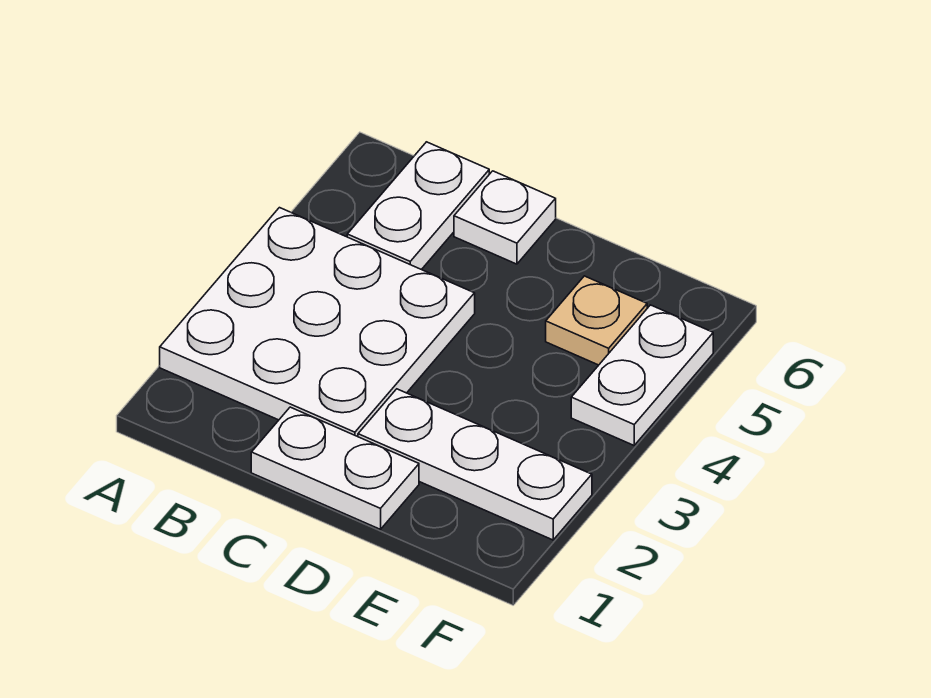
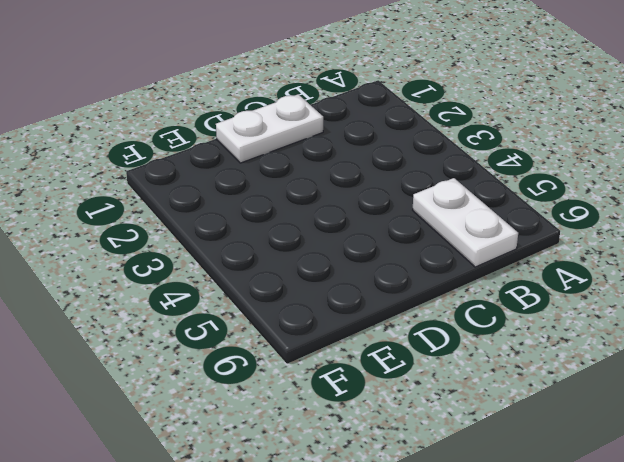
none -> white 3x3 plate [160,208,475,437]
none -> white 1x1 plate [454,171,556,264]

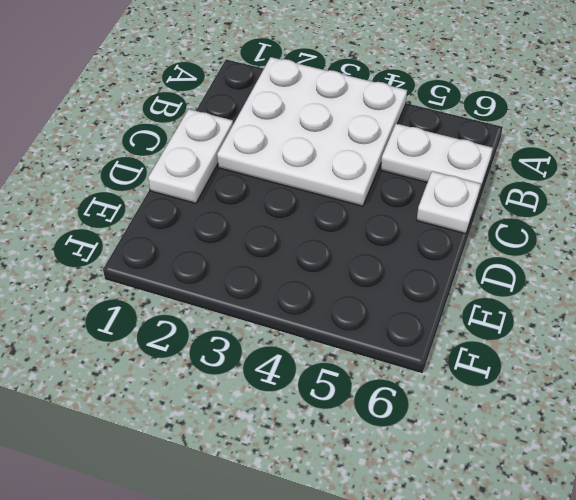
none -> white 1x3 plate [358,389,592,540]
none -> tan 1x1 plate [546,276,647,365]

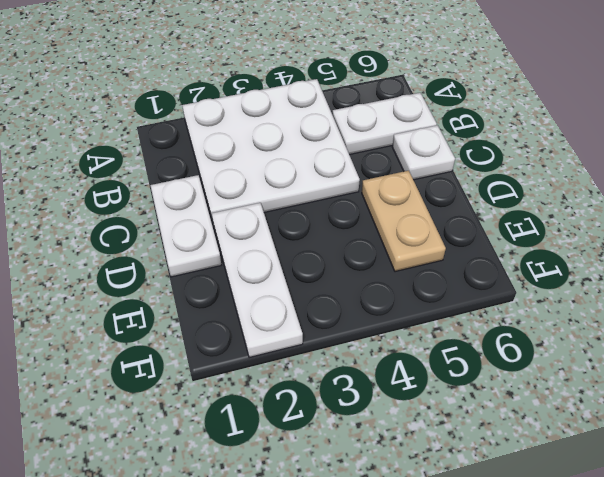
tan 1x2 plate [362,171,446,272] -> tan 1x1 plate [546,276,647,365]
none -> white 1x2 plate [571,305,713,445]

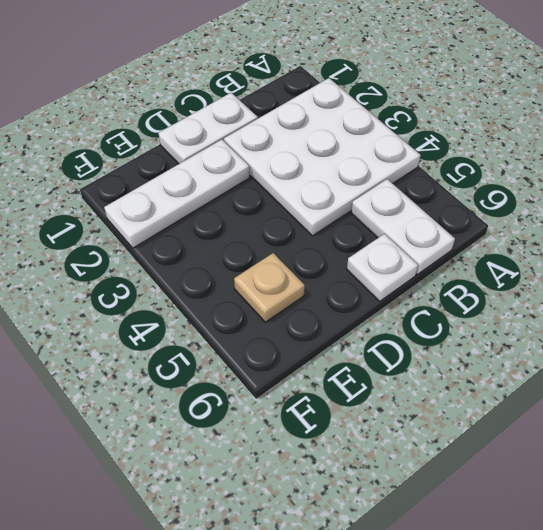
none -> white 1x2 plate [571,305,713,445]

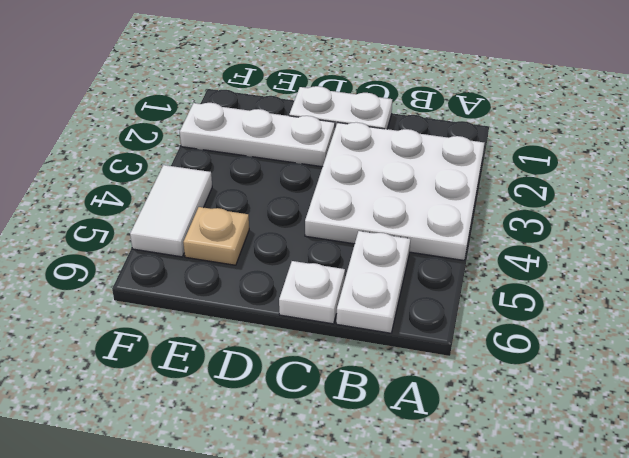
white 1x2 tile [130,165,212,257] -> white 1x2 plate [571,305,713,445]

